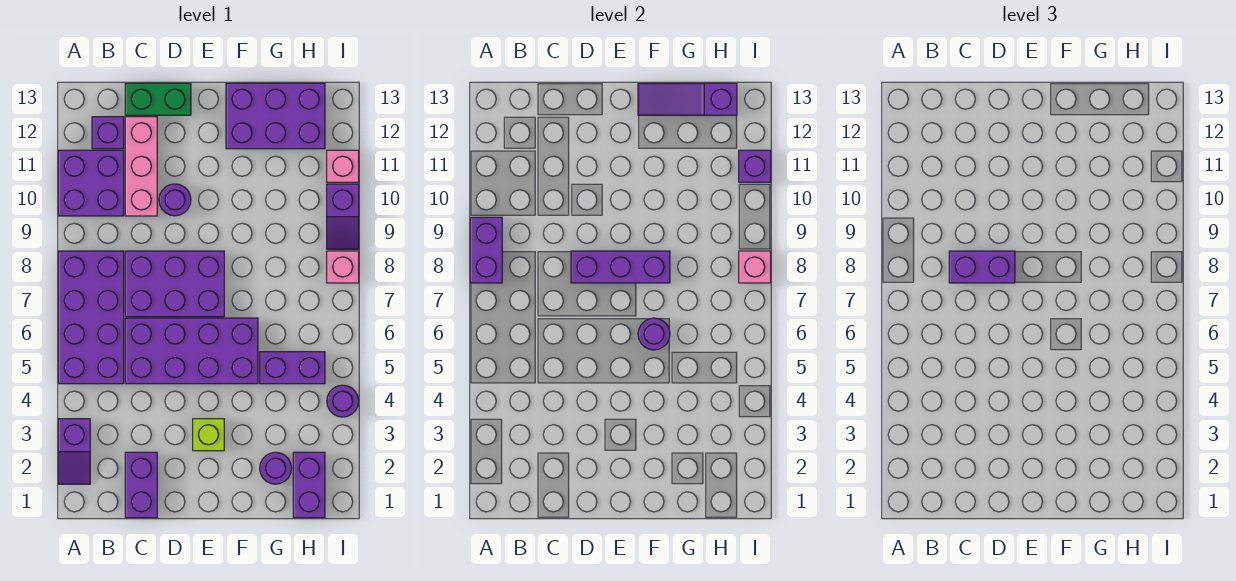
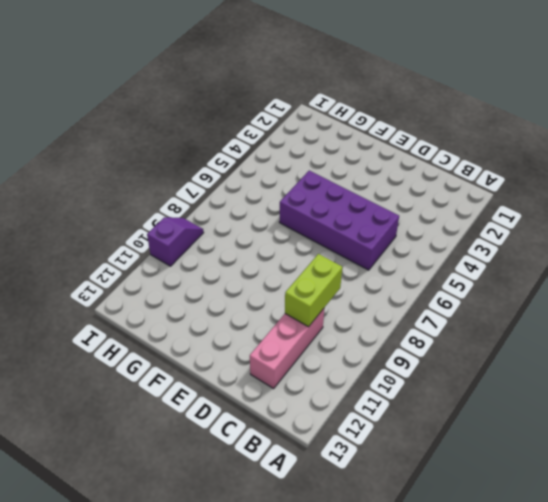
lime 1x2 brick [285,254,342,327] -> none
none -> purple 1x2 slope [58,419,90,484]
none -> purple 2x4 brick [58,251,124,384]
none -> purple 2x2 brick [58,150,124,216]

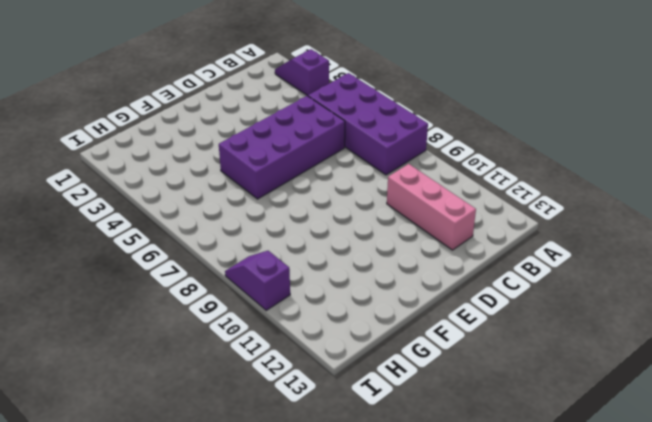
none -> purple 2x2 brick [58,150,124,216]
none -> purple 1x1 brick [92,117,124,149]
none -> purple 1x2 brick [125,452,157,518]

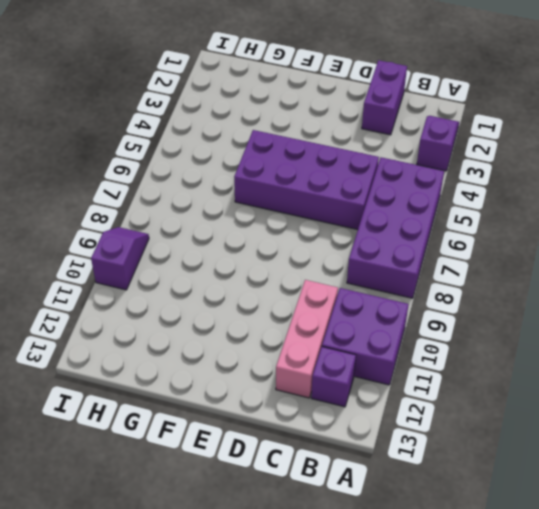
none -> purple 2x3 brick [125,251,224,317]
none -> green 1x2 brick [125,83,191,115]
none -> purple 1x1 round brick [159,184,191,216]

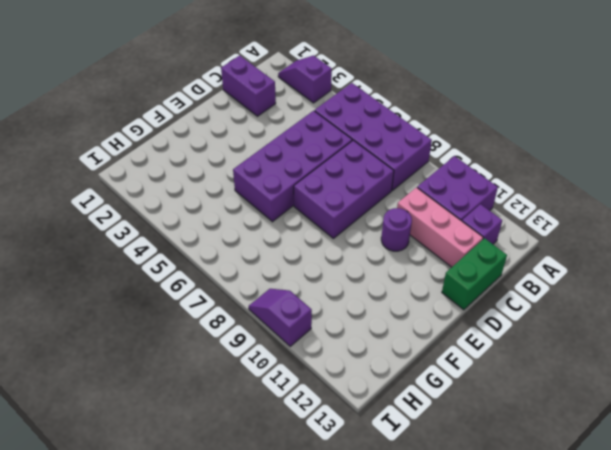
none -> lime 1x1 brick [193,419,224,451]
none -> purple 2x3 brick [226,83,325,149]
none -> purple 1x1 round brick [260,452,292,484]

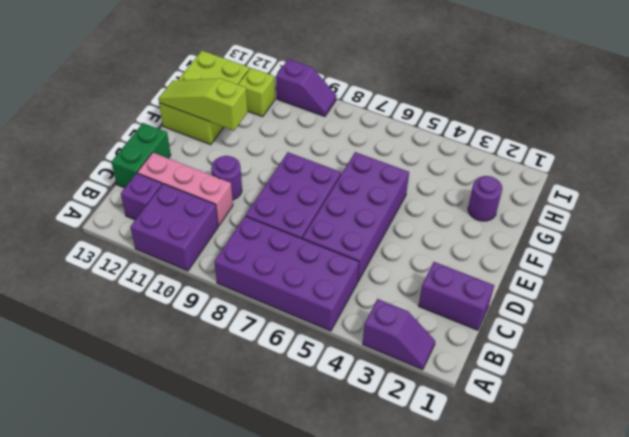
lime 1x3 slope [158,78,248,130] -> purple 1x3 slope [638,83,737,115]
lime 2x3 brick [159,51,249,145] -> purple 2x3 brick [226,83,325,149]
lime 1x1 brick [238,68,275,117] -> lime 1x1 brick moved to [193,419,224,451]
none -> purple 1x2 brick [260,352,325,384]
none -> purple 1x2 brick [293,452,325,518]
none -> purple 1x1 round brick [327,385,359,417]

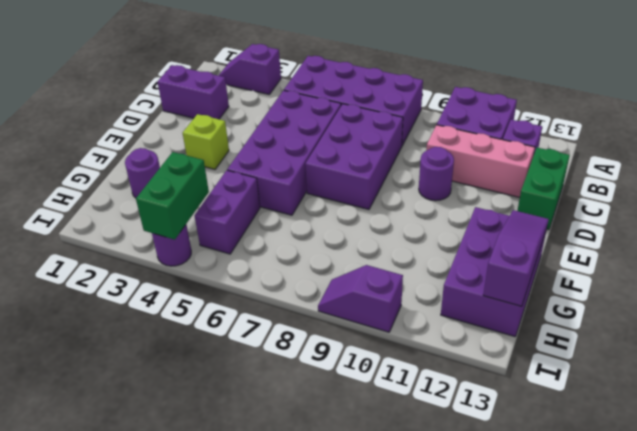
green 1x2 brick [136,152,209,240] -> none
none -> purple 1x2 brick [293,452,325,518]
none -> pink 1x1 brick [327,251,359,283]
none -> pink 1x1 brick [327,150,359,182]

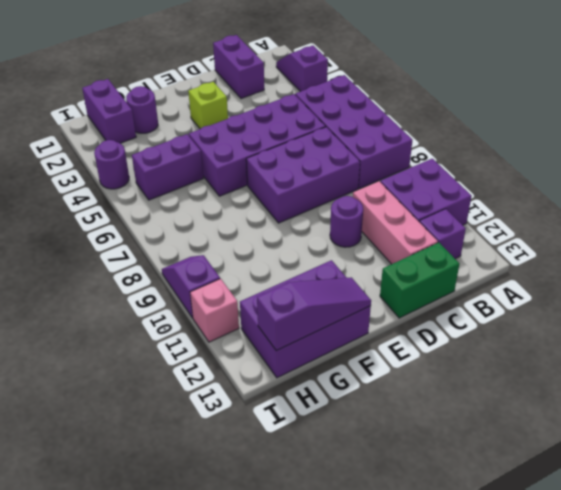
none -> pink 1x1 brick [327,251,359,283]
none -> purple 1x2 brick [470,217,502,283]
none -> purple 1x3 brick [571,251,670,283]

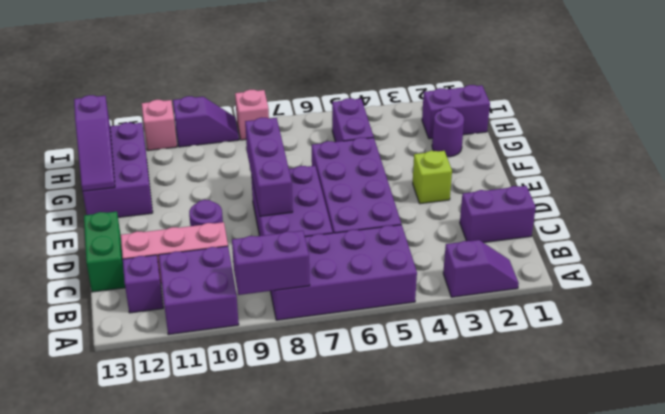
none -> purple 1x1 round brick [327,385,359,417]
none -> purple 1x1 round brick [638,318,670,350]
none -> pink 1x1 brick [739,251,771,283]

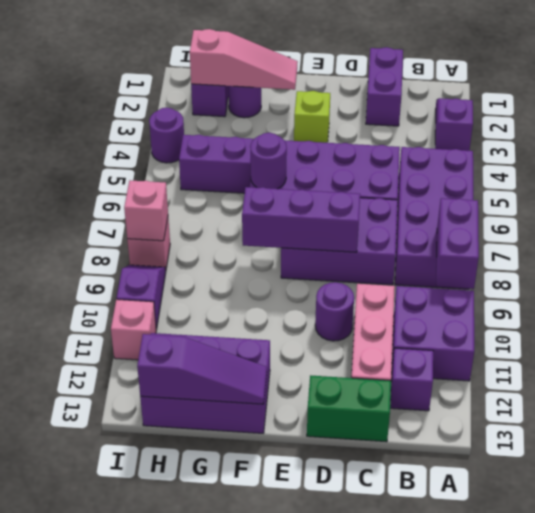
pink 1x3 slope [190,29,297,90] -> none
none -> purple 1x1 brick [739,150,771,182]
none -> purple 1x2 brick [949,251,1015,283]

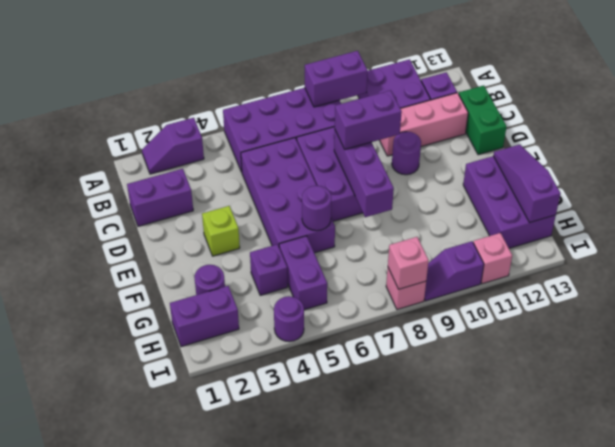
purple 1x2 brick [335,90,402,149] -> purple 1x2 brick turned to [949,251,1015,283]
purple 1x1 brick [250,244,288,295] -> purple 1x1 brick moved to [739,150,771,182]

